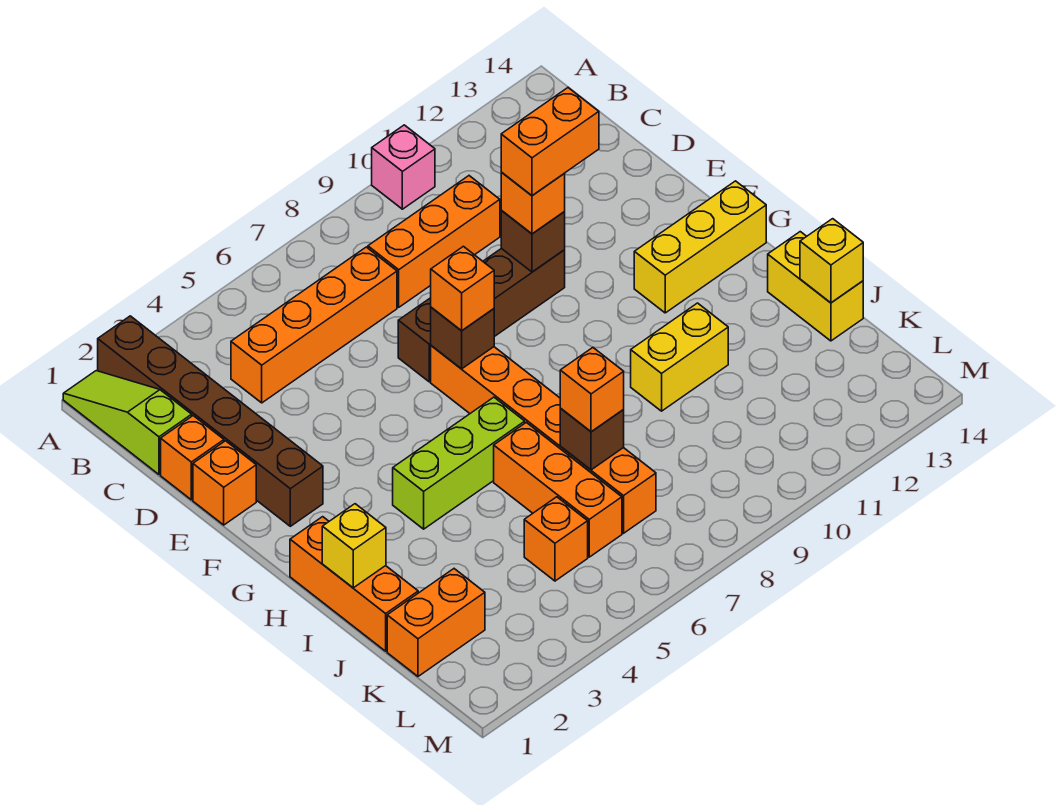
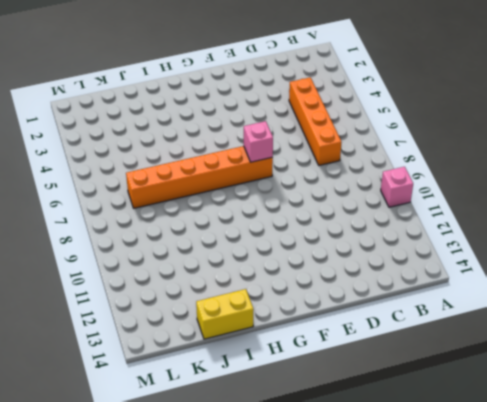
pink 1x1 brick [244,121,273,162] -> brown 1x1 brick [431,307,494,369]
none -> lime 1x3 slope [63,371,192,474]
none -> brown 1x6 brick [98,316,323,526]
none -> orange 1x3 brick [368,176,500,307]

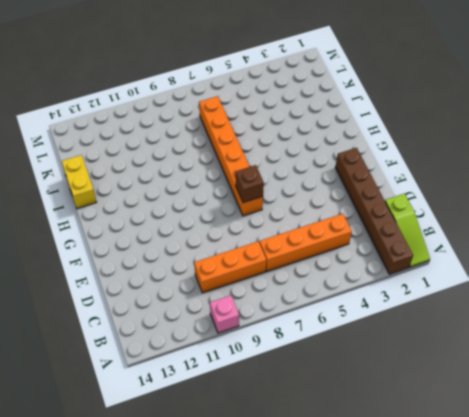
none -> orange 1x1 brick [161,416,224,500]
none -> orange 1x1 brick [193,441,256,525]
none -> brown 1x4 brick [398,248,565,382]

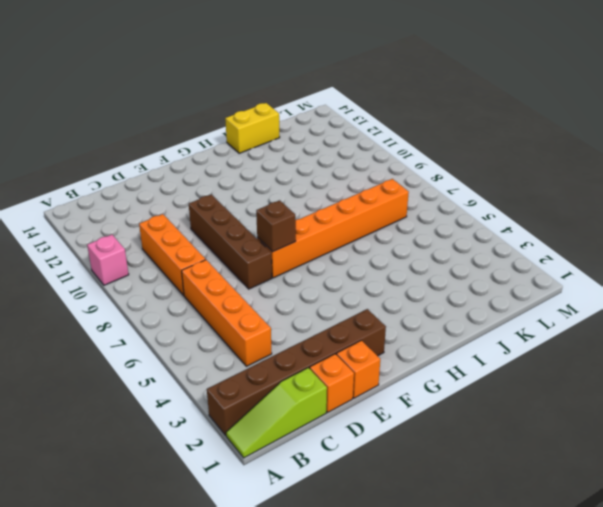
none -> yellow 1x3 brick [634,181,766,313]
none -> orange 1x3 brick [290,517,418,651]
none -> lime 1x3 brick [393,397,525,529]

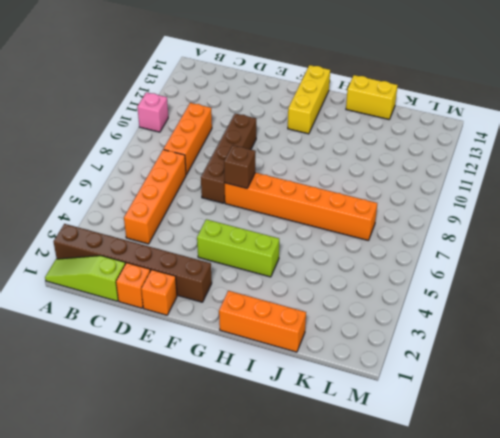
lime 1x3 brick [197,219,279,277] -> lime 1x3 brick turned to [393,397,525,529]
none -> orange 1x3 brick [494,422,622,557]
none -> yellow 1x2 brick [631,303,728,411]
none -> orange 1x2 brick [387,569,485,676]

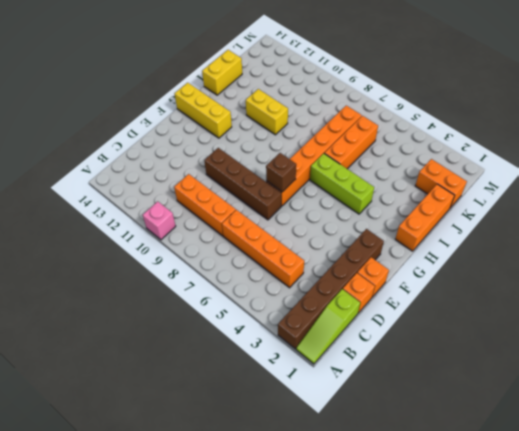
none -> orange 1x1 brick [524,497,588,581]
none -> brown 1x1 brick [501,210,565,272]
none -> yellow 1x1 brick [322,504,386,588]

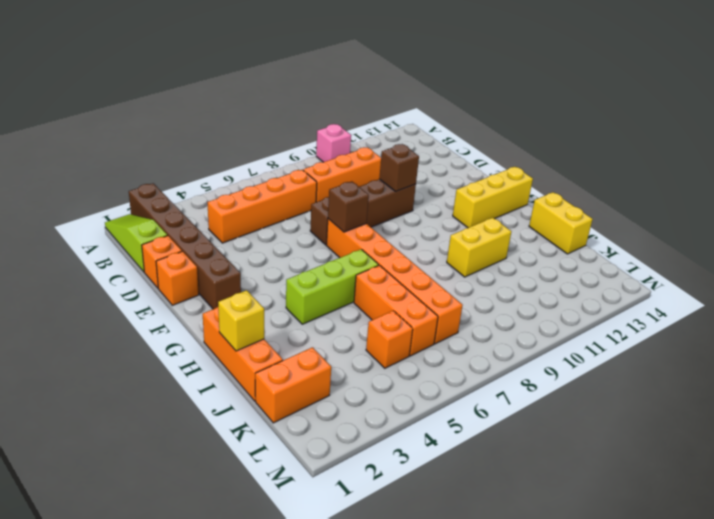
none -> brown 1x1 brick [560,408,624,470]
none -> yellow 1x1 brick [800,219,863,303]
none -> orange 1x1 brick [501,172,565,234]

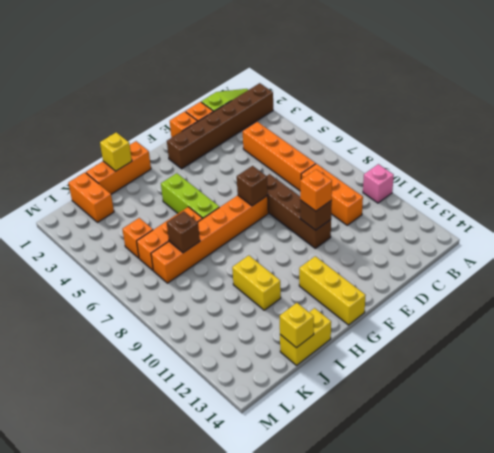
none -> orange 1x1 brick [431,246,494,331]
none -> orange 1x1 brick [560,348,624,432]
none -> orange 1x2 brick [501,88,599,195]

